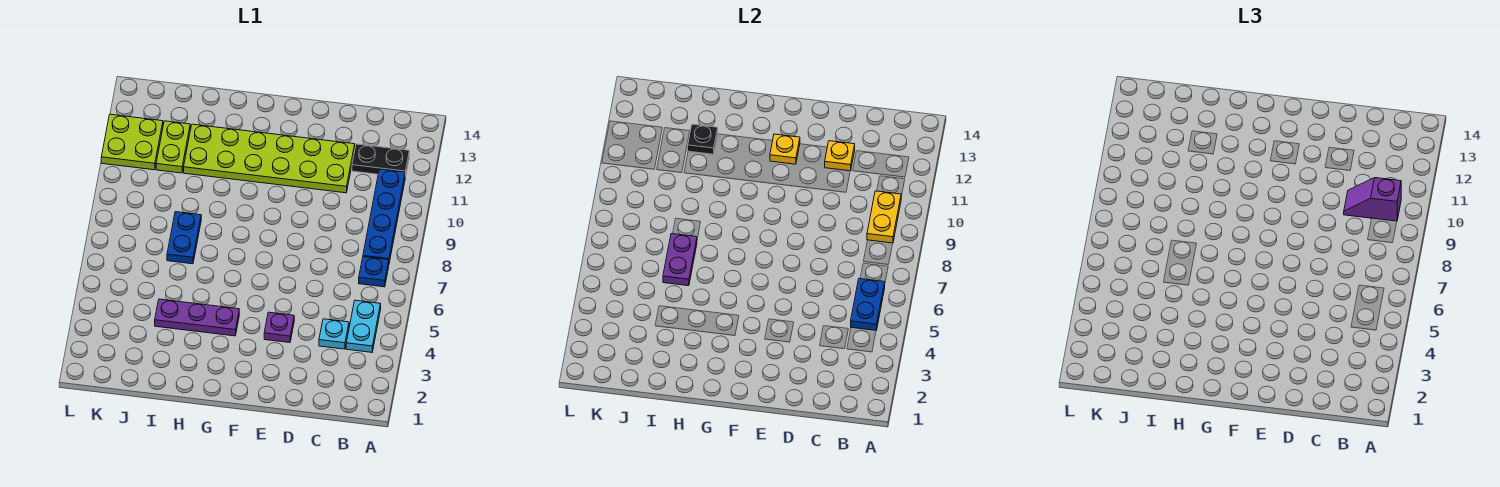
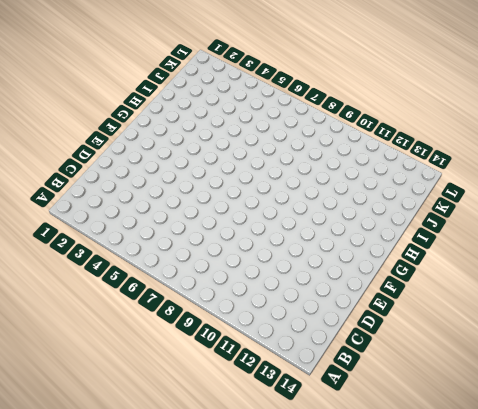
none -> cyan 1x2 plate [346,300,381,352]
none -> blue 1x1 plate [359,257,389,287]
none -> blue 1x4 plate [363,169,405,263]

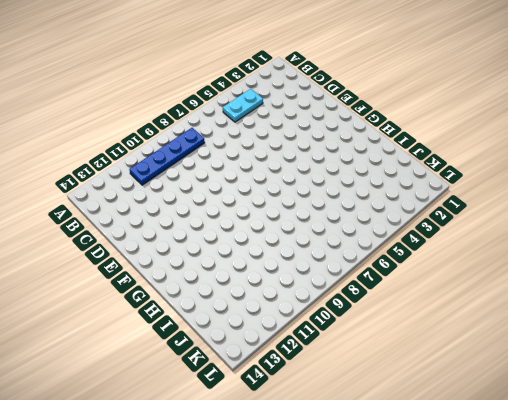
none -> blue 1x1 plate [359,257,389,287]
none -> black 1x2 plate [352,144,409,177]
none -> cyan 1x1 plate [319,319,349,349]

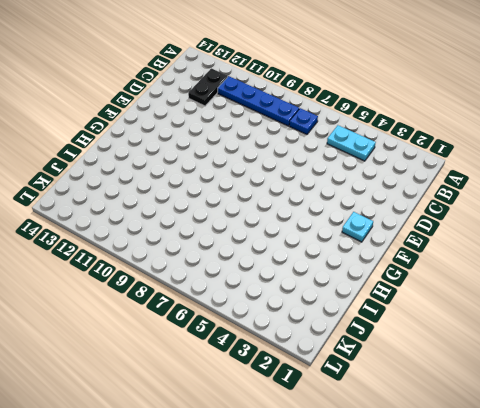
cyan 1x1 plate [342,212,373,242] -> cyan 1x1 plate moved to [319,319,349,349]
none -> lime 2x6 plate [184,124,355,193]
none -> purple 1x1 plate [264,312,294,343]
none -> purple 1x3 plate [155,299,239,336]

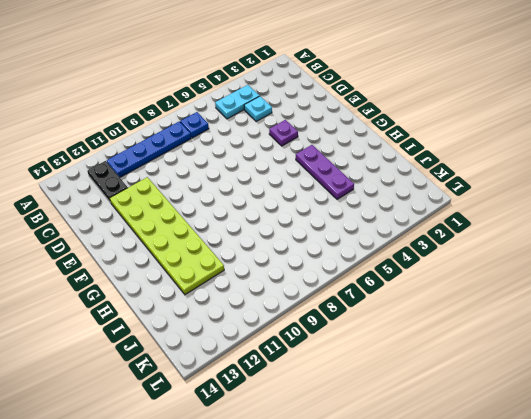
none -> blue 1x2 plate [167,212,201,264]
none -> lime 1x2 plate [156,121,190,173]
none -> lime 2x2 plate [101,114,163,170]

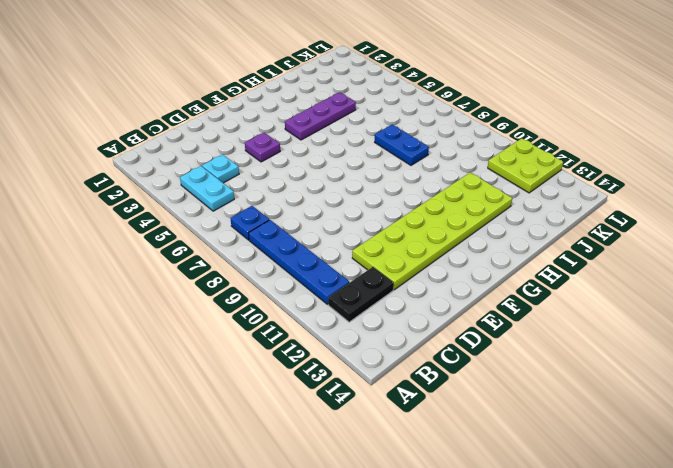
none -> lime 1x2 plate [156,121,190,173]
none -> blue 1x2 plate [851,279,885,330]
none -> yellow 1x2 plate [867,191,901,243]

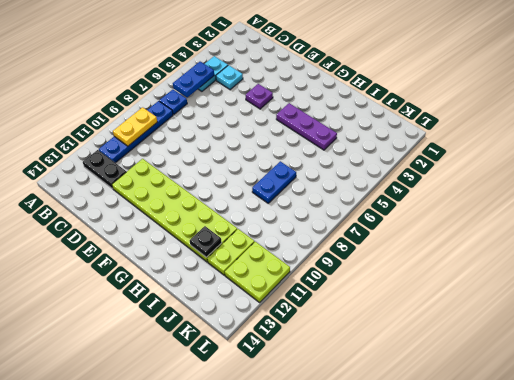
none -> yellow 1x1 plate [825,141,855,171]
none -> yellow 1x1 plate [770,134,800,164]
none -> purple 1x2 plate [663,234,697,286]

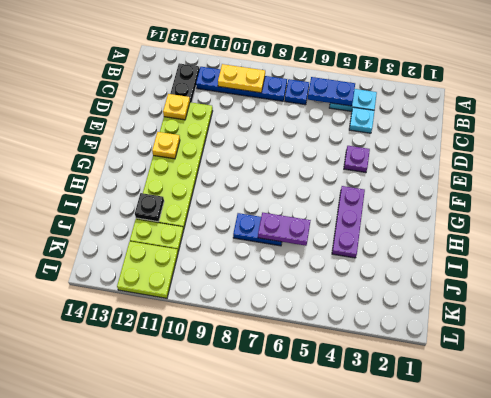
none -> purple 1x2 slope [1344,178,1401,221]

